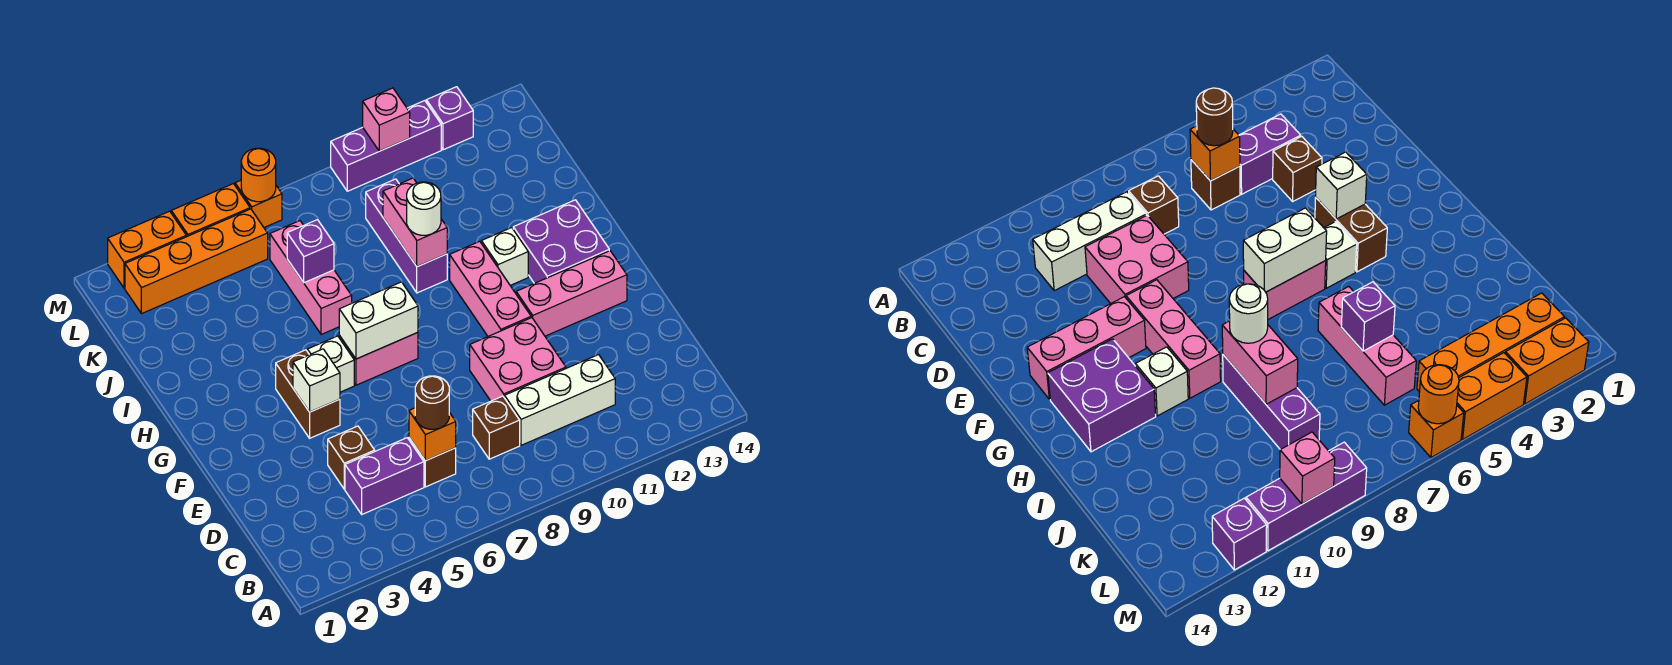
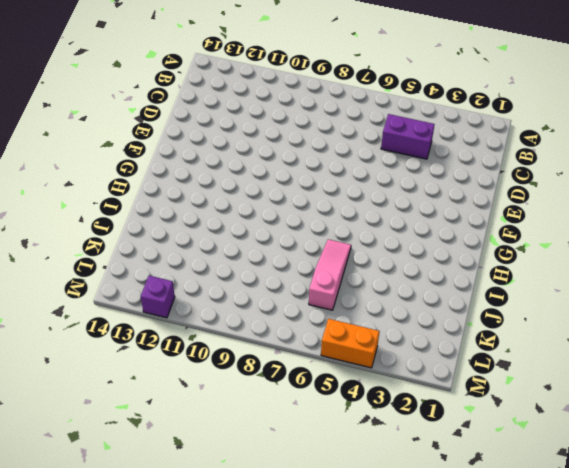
pink 1x3 slope [309,239,351,310] -> pink 1x3 brick [270,221,352,335]
none -> brown 1x1 brick [409,438,456,487]
none -> brown 1x1 brick [473,396,520,459]
none -> white 1x3 brick [505,355,615,445]
none -> brown 1x1 brick [328,426,375,489]

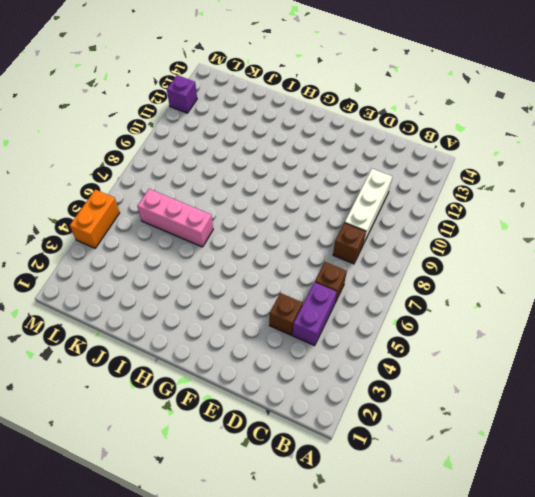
none -> pink 2x2 brick [470,318,566,401]
none -> brown 1x2 brick [276,350,340,438]
none -> pink 1x3 brick [450,241,531,336]
none -> pink 1x3 brick [516,251,627,336]

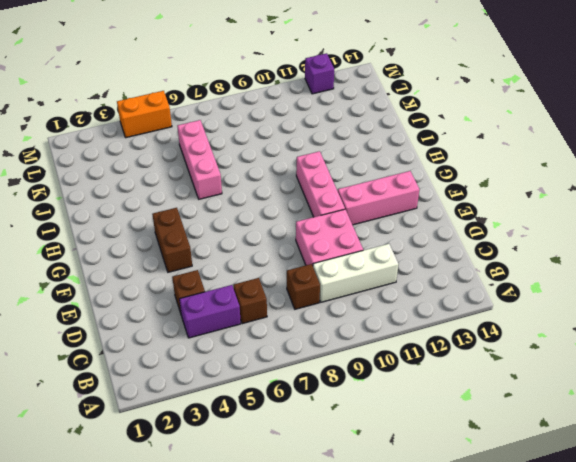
none -> white 1x1 brick [307,336,354,392]
none -> pink 1x2 brick [339,333,418,385]
none -> purple 2x2 brick [513,200,609,283]
none -> white 1x1 brick [481,228,528,285]

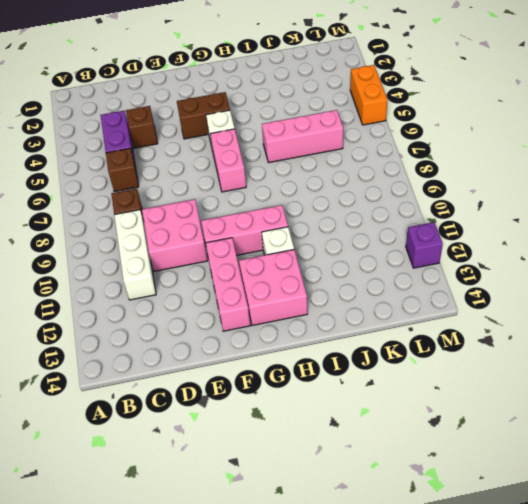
pink 2x2 brick [239,250,308,325] -> purple 2x2 brick [513,200,609,283]
none -> purple 1x3 brick [366,179,447,293]
none -> orange 1x4 brick [125,209,268,314]
none -> orange 1x2 brick [108,211,186,288]
none -> orange 1x1 brick [235,180,282,227]

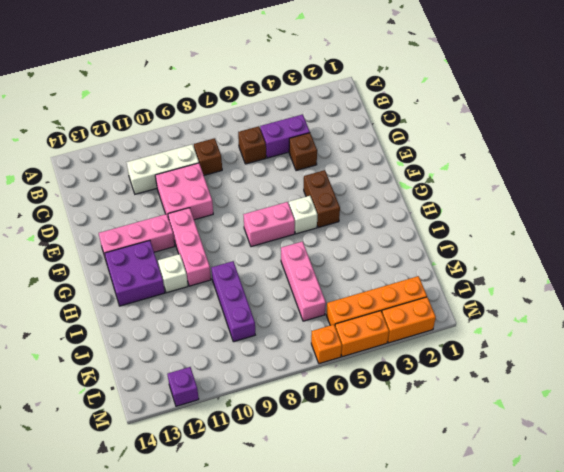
none -> purple 1x3 brick [331,101,441,191]
none -> orange 1x1 brick [409,408,456,461]
none -> white 1x1 brick [293,349,340,412]
none -> white 1x2 brick [339,282,418,359]

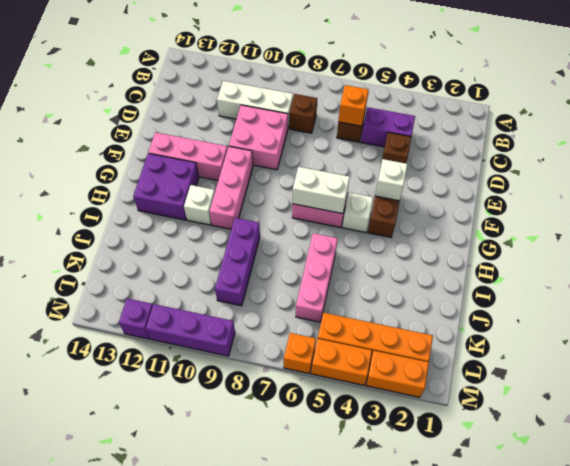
none -> pink 1x2 brick [383,178,447,267]
none -> purple 1x1 brick [287,220,334,283]
none -> orange 1x1 round brick [241,148,276,202]
none -> pink 1x1 brick [363,88,410,151]

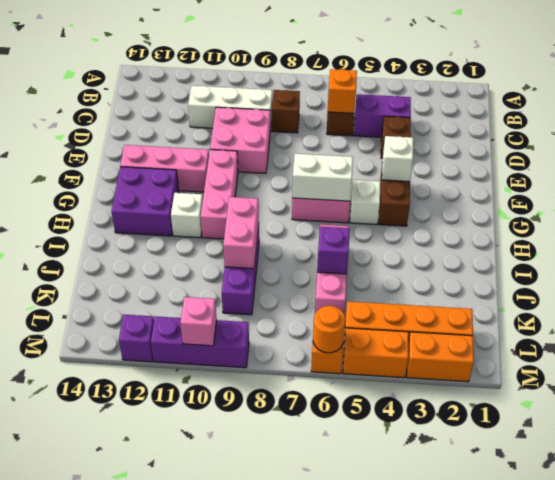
none -> brown 1x1 round brick [415,376,449,429]
none -> white 1x1 round brick [407,182,441,235]

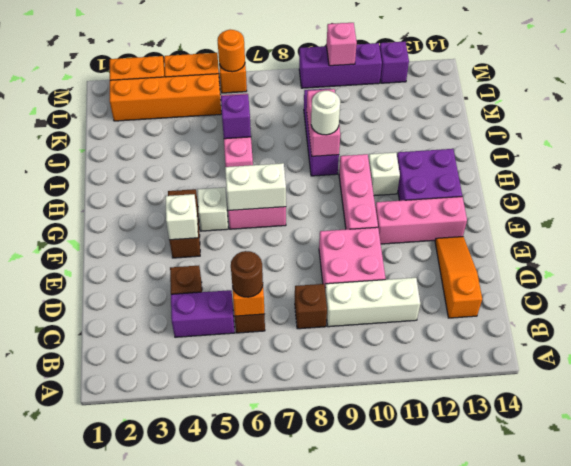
orange 1x3 slope [435,237,482,318] -> none

